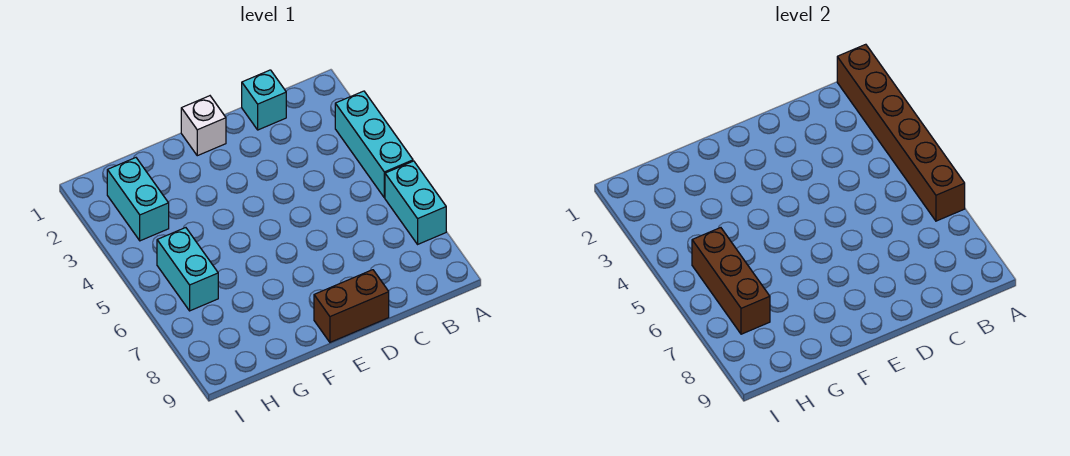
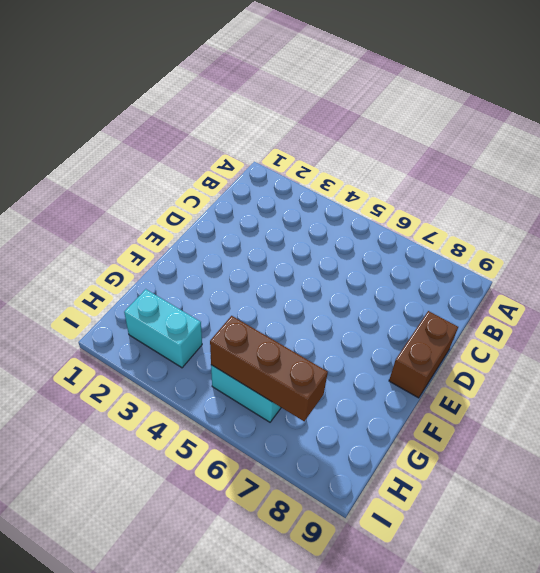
none -> cyan 1x3 brick [335,91,413,198]
none -> cyan 1x2 brick [385,161,446,244]

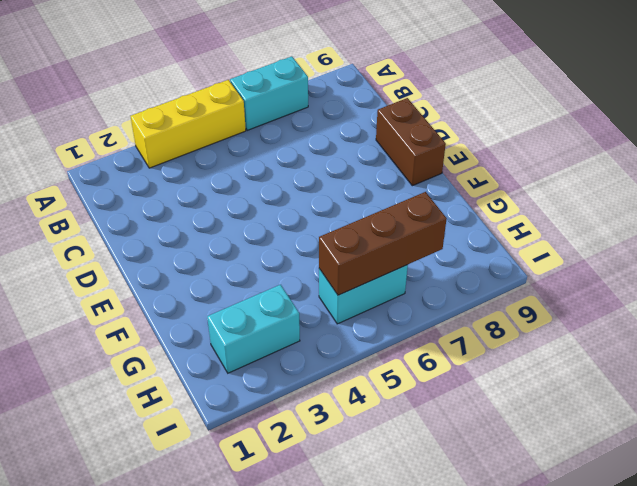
yellow 1x3 brick [131,80,246,168] -> cyan 1x3 brick [335,91,413,198]
none -> cyan 1x1 brick [242,70,286,130]
none -> white 1x1 brick [181,96,226,156]

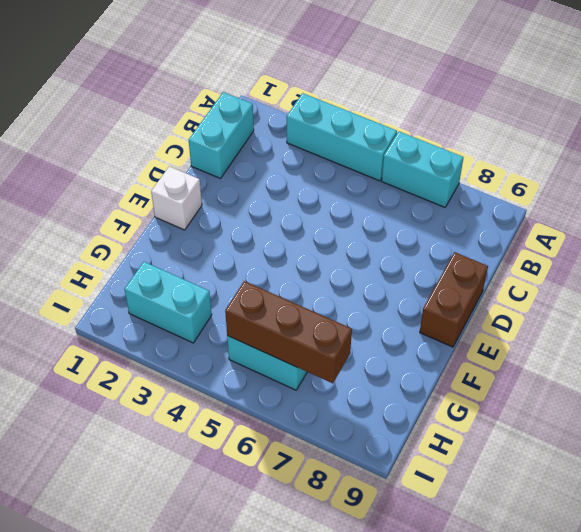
cyan 1x2 brick [189,92,254,179] -> cyan 1x1 brick [242,70,286,130]
none -> brown 1x6 brick [837,44,965,221]

